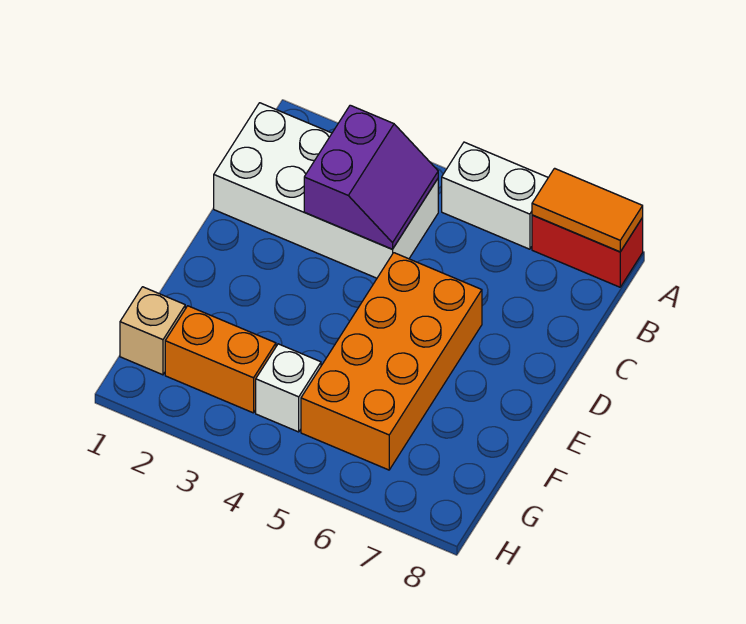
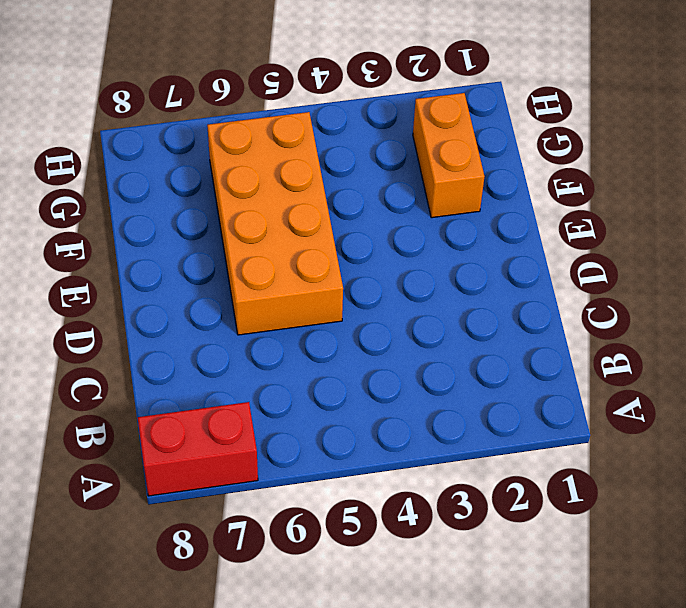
orange 1x2 brick [413,93,485,218] -> orange 1x2 brick turned to [165,306,276,413]
none -> white 1x2 brick [442,142,548,249]
none -> white 2x4 brick [214,103,438,278]

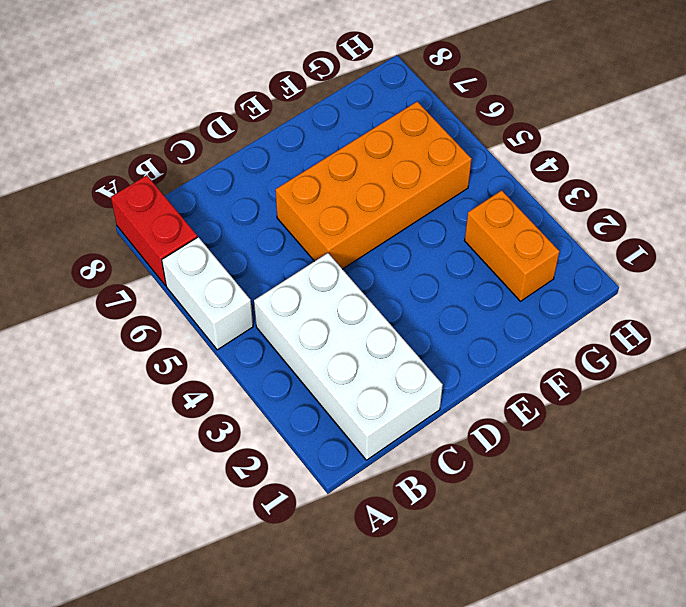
none -> tan 1x1 brick [120,287,185,375]
none -> white 1x1 brick [256,344,321,432]

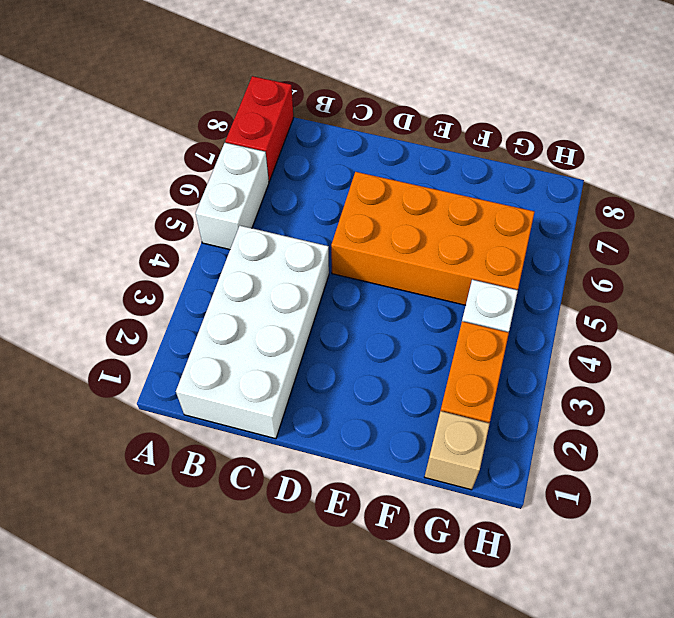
none -> orange 1x2 tile [532,168,643,252]
none -> purple 2x2 slope [304,105,438,249]

